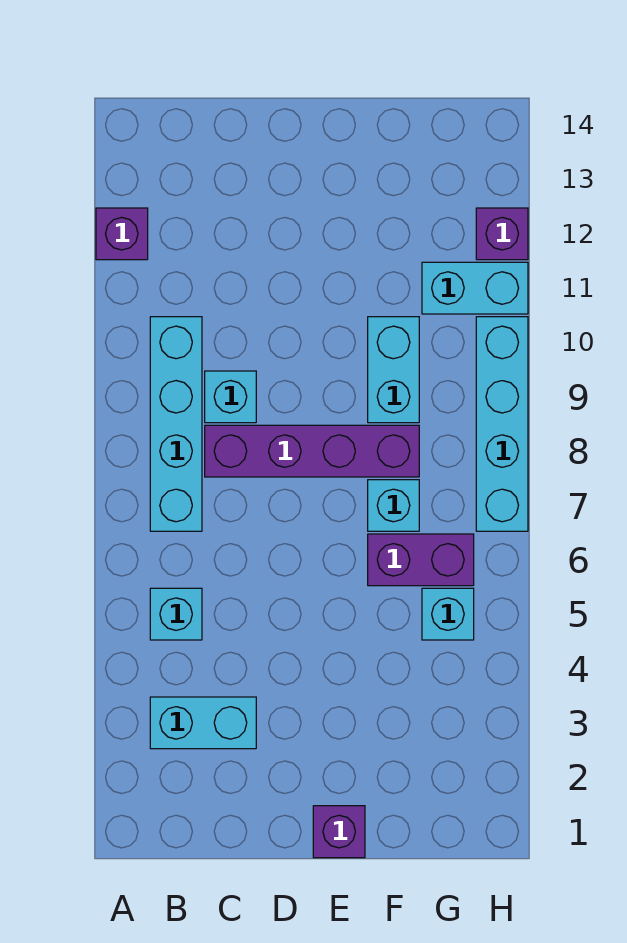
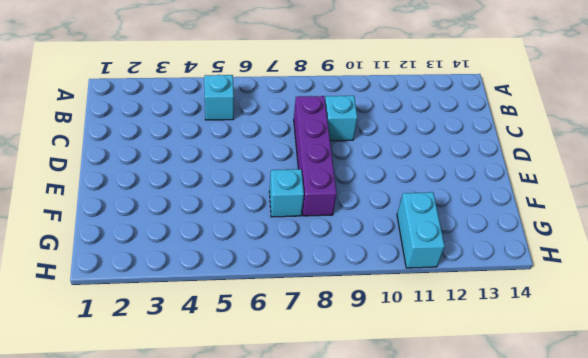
none -> purple 1x1 brick [96,208,148,260]
none -> cyan 1x2 brick [150,697,256,749]
none -> cyan 1x4 brick [150,317,202,531]

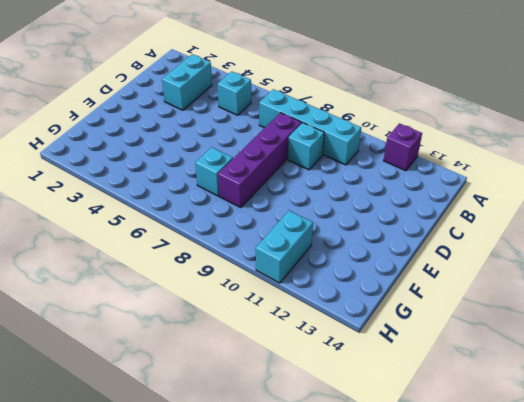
none -> purple 1x1 brick [313,806,365,858]
none -> purple 1x2 brick [368,534,474,586]
none -> cyan 1x2 brick [368,317,419,423]

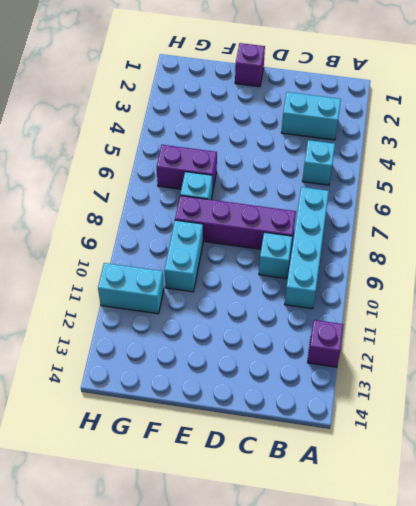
none -> cyan 1x1 brick [422,588,474,640]
none -> cyan 1x4 brick [476,317,528,531]
none -> purple 1x1 brick [476,208,528,260]

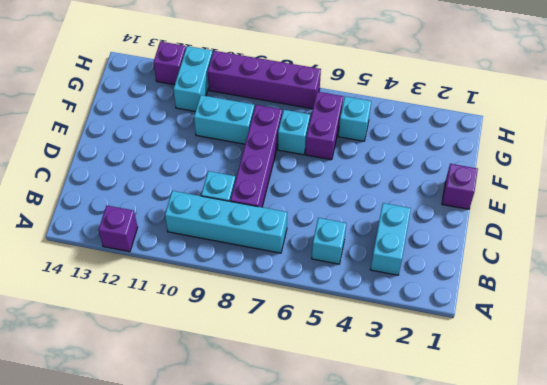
purple 1x4 brick [207,51,321,109] -> cyan 1x4 brick [476,317,528,531]

